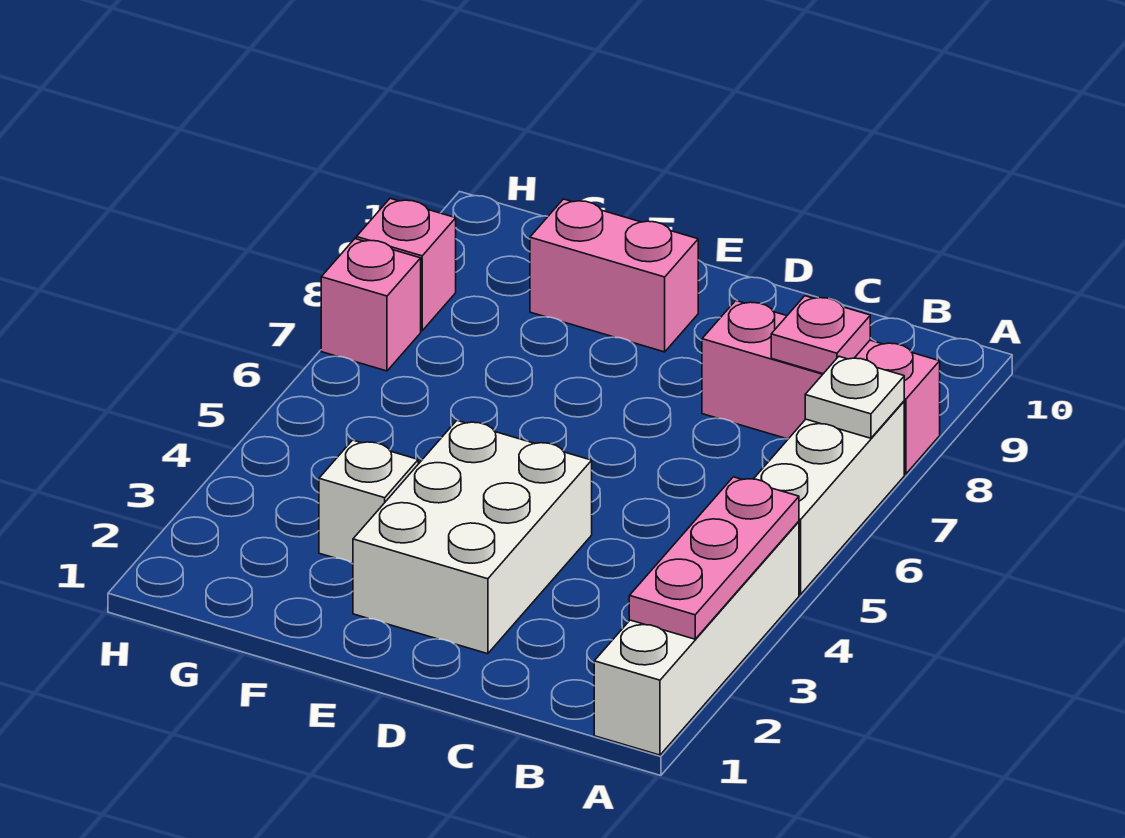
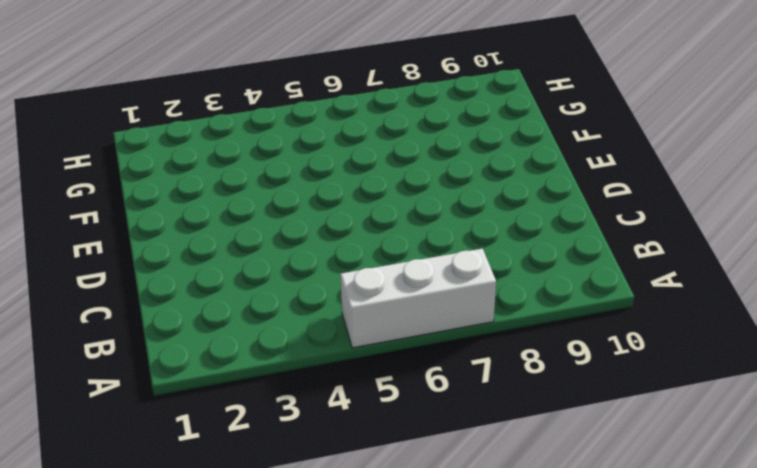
none -> white 1x4 brick [594,521,799,755]
none -> pink 1x3 brick [702,301,940,474]

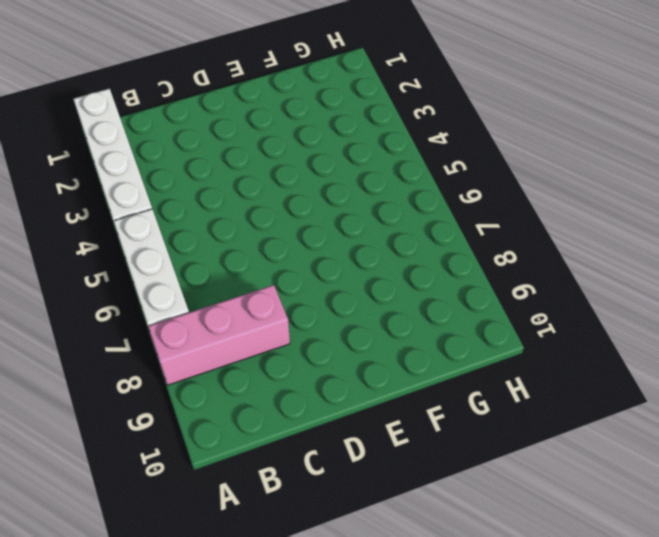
none -> white 2x3 brick [353,421,592,654]
none -> pink 1x2 brick [530,199,698,352]

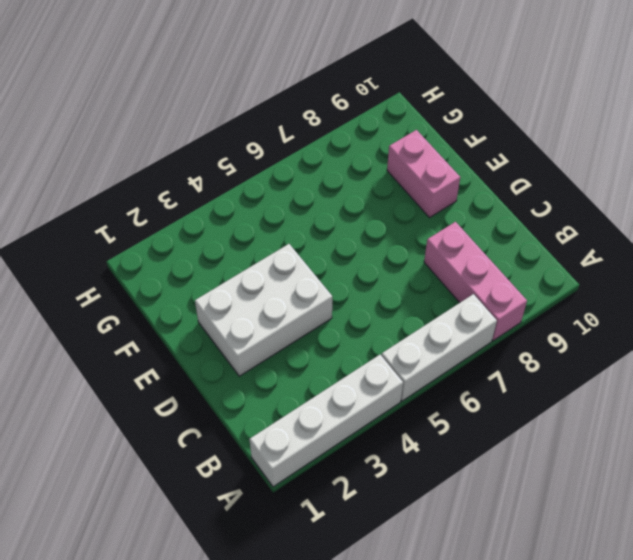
none -> white 1x1 brick [319,440,418,563]
none -> pink 1x1 brick [321,239,421,371]

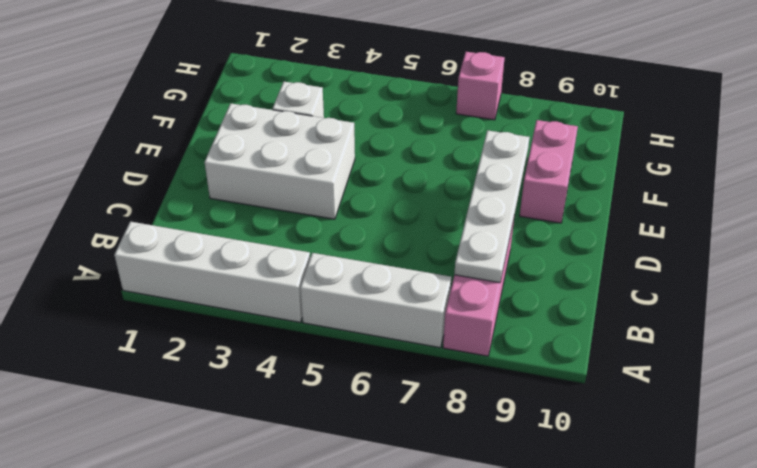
white 1x4 plate [454,130,529,283] -> pink 1x1 plate [771,296,870,374]
none -> pink 1x1 brick [356,198,456,331]
none -> pink 1x3 plate [629,477,799,639]

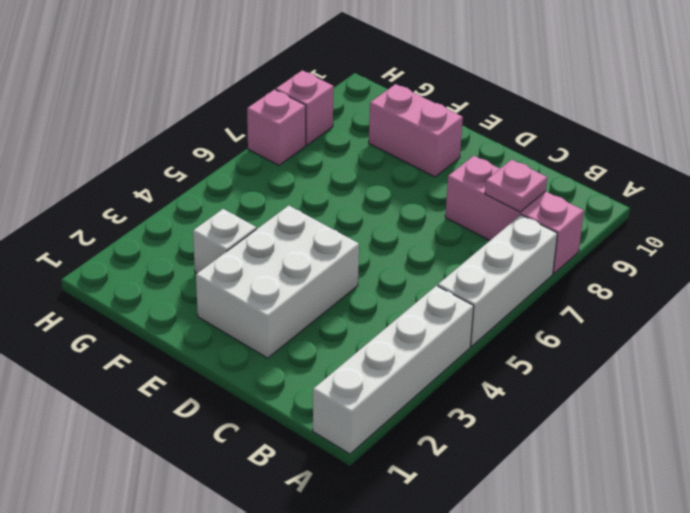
none -> pink 1x3 plate [629,477,799,639]
none -> white 1x1 plate [805,357,904,438]

